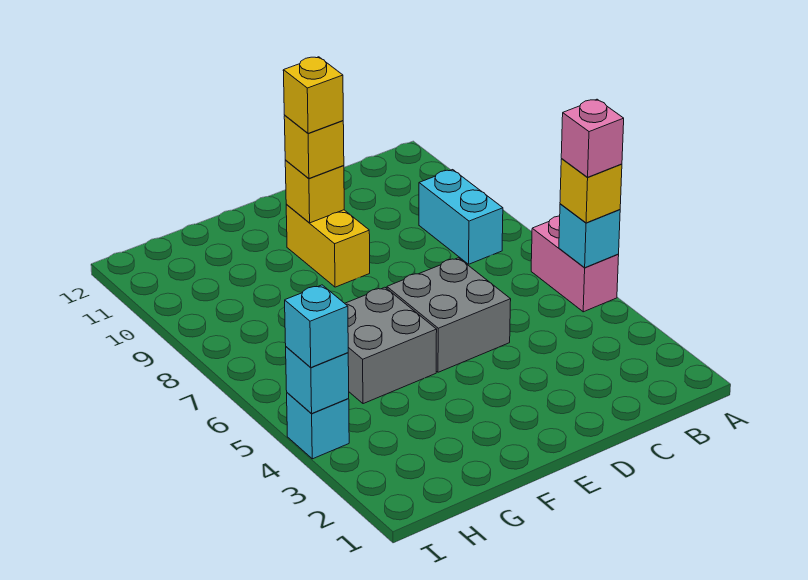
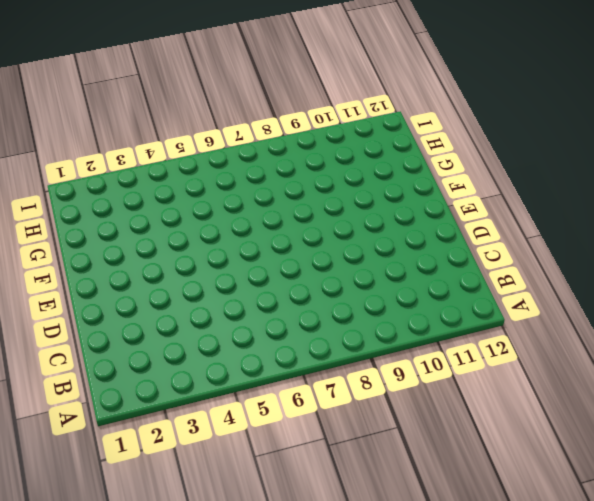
none -> pink 1x2 brick [531,216,619,312]
none -> cyan 1x2 brick [419,170,503,264]
none -> grey 2x2 brick [387,258,511,372]

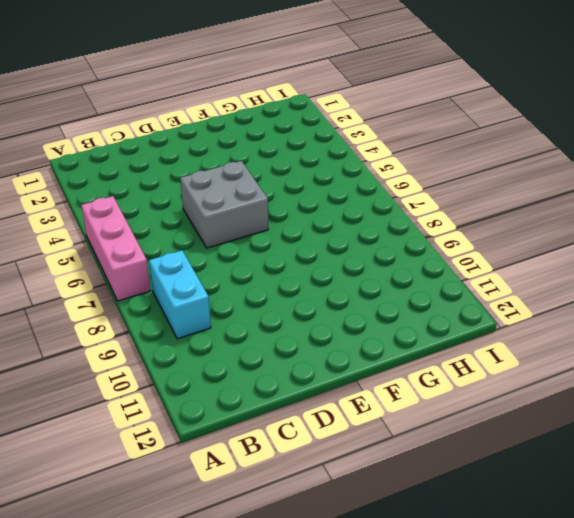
pink 1x3 brick [81,196,151,301] -> pink 1x2 brick [531,216,619,312]
none -> yellow 1x2 brick [286,204,370,287]
none -> grey 2x2 brick [345,287,437,404]
none -> cyan 1x1 brick [287,393,349,459]

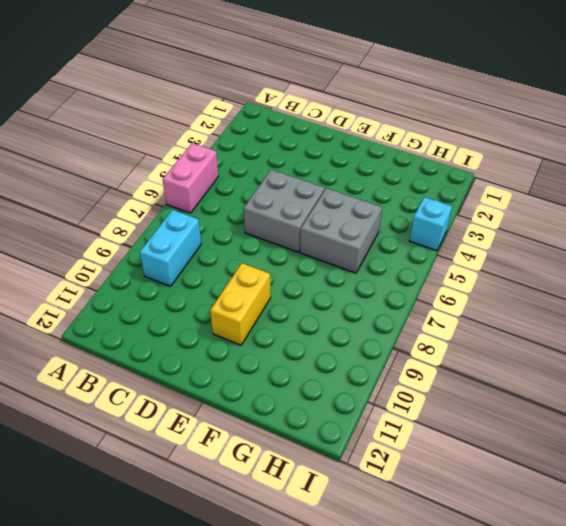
none -> cyan 1x1 brick [559,204,620,268]
none -> yellow 1x1 brick [285,160,344,223]
none -> cyan 1x1 brick [286,347,349,414]

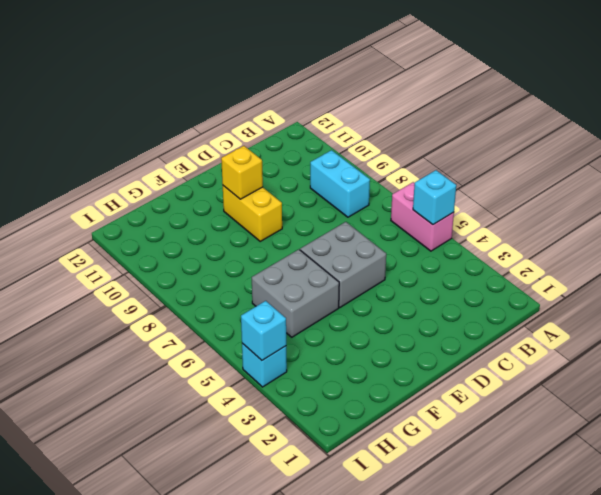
none -> yellow 1x1 brick [560,159,622,223]
none -> yellow 1x1 brick [284,116,344,178]
none -> cyan 1x1 brick [285,285,348,367]

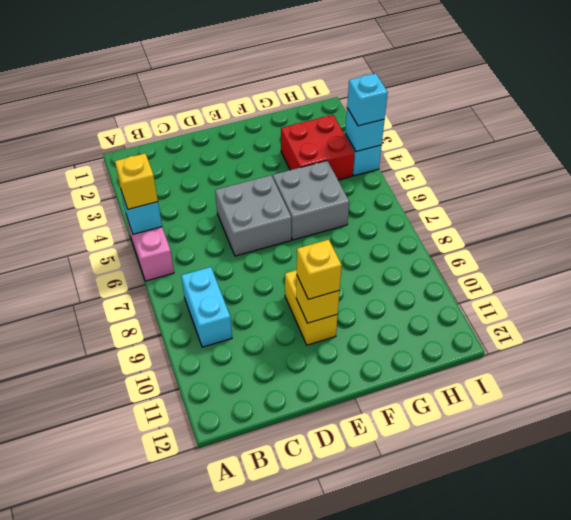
red 2x2 brick [281,115,354,180] -> none
none -> pink 1x1 brick [561,99,624,177]
none -> yellow 1x1 brick [283,57,343,133]

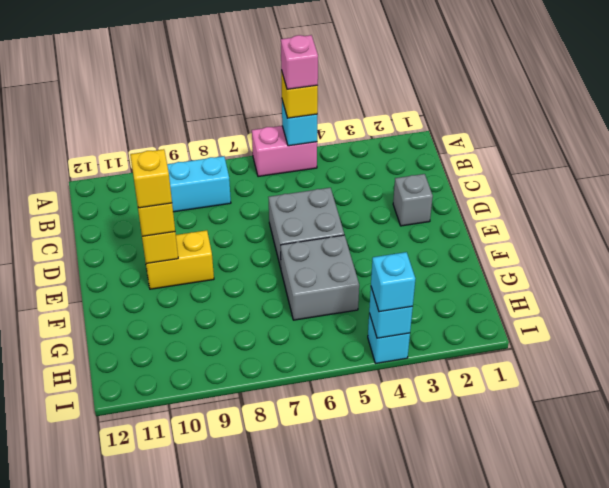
grey 1x1 brick [393,174,433,226] -> none

